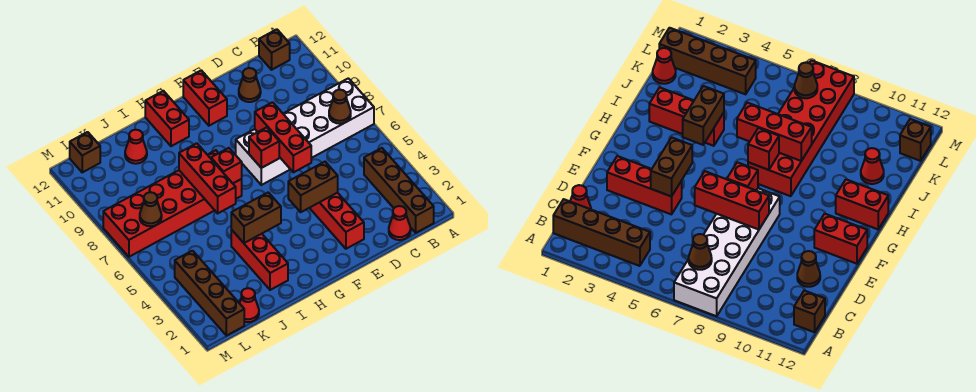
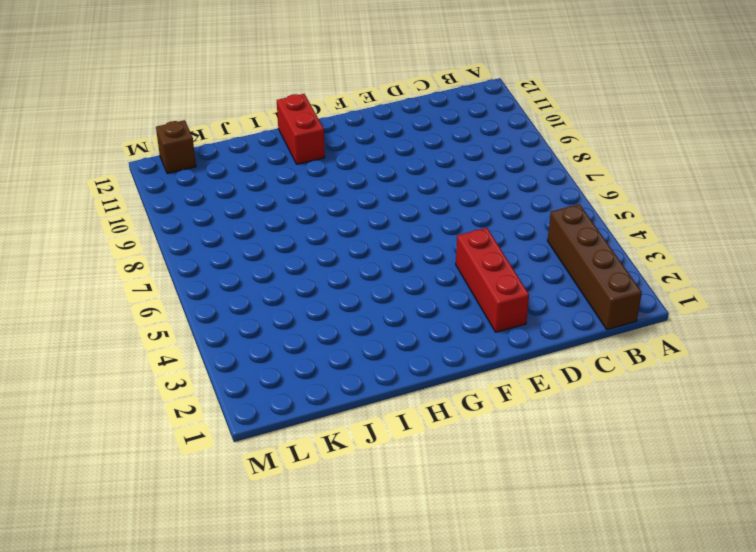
none -> white 2x6 brick [236,78,374,185]
none -> brown 1x1 brick [259,29,290,70]
none -> red 1x1 cone [389,206,411,240]

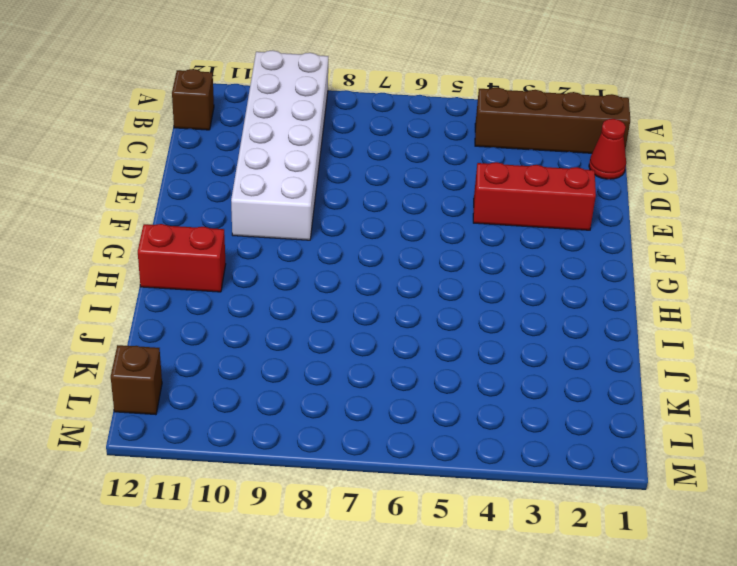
white 2x6 brick [231,50,328,240] -> white 2x6 brick moved to [236,78,374,185]
none -> brown 1x1 cone [239,68,261,102]
none -> red 1x2 brick [183,70,227,126]
none -> red 2x6 brick [103,150,242,257]

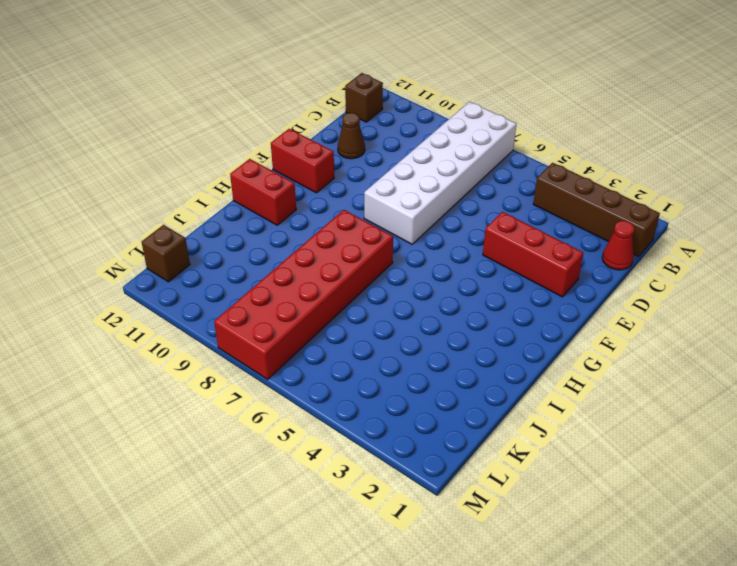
none -> red 1x3 brick [231,230,288,290]
none -> red 1x1 cone [125,130,147,164]
none -> red 1x1 cone [240,288,259,322]

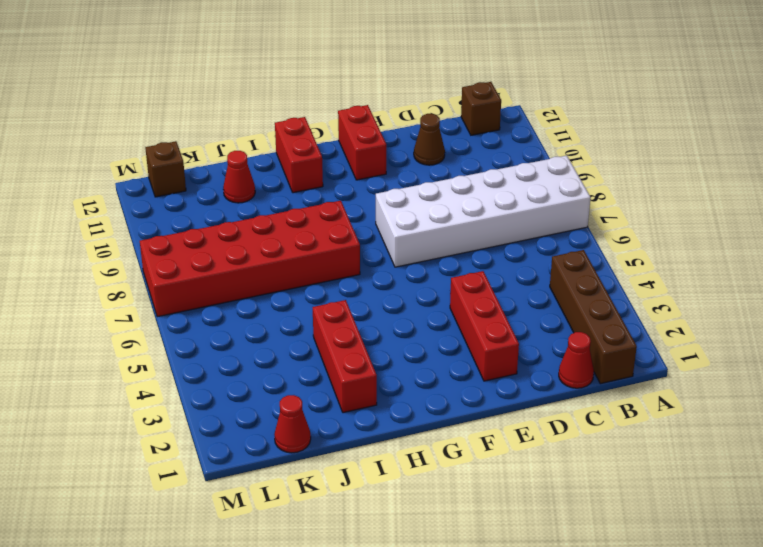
none -> brown 1x4 brick [175,251,244,336]
none -> brown 1x1 cone [329,90,351,124]
none -> brown 1x2 brick [288,162,338,212]

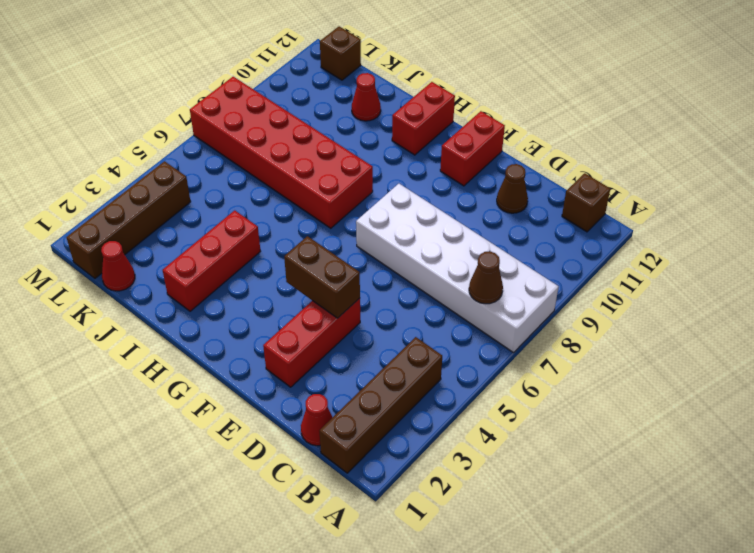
none -> red 1x3 brick [255,102,311,172]
none -> red 1x1 brick [249,127,279,168]
none -> brown 1x2 brick [231,192,281,243]

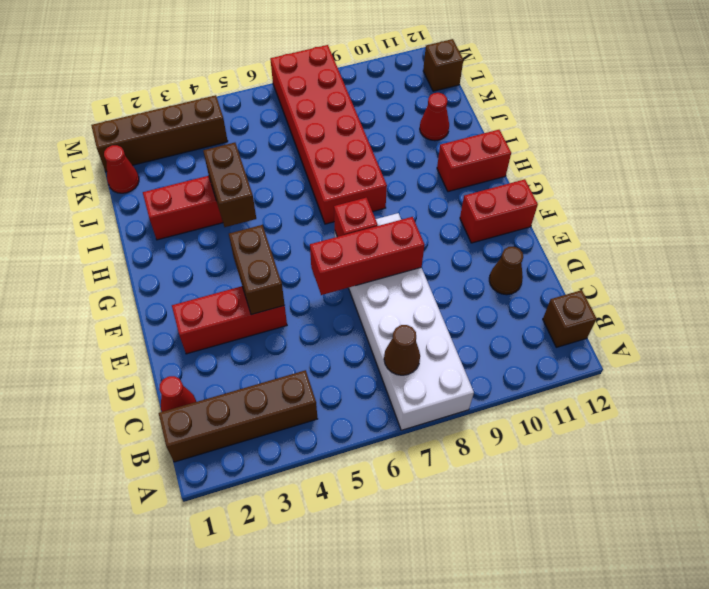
none -> red 1x1 brick [211,148,242,183]
none -> red 1x3 brick [179,143,236,213]
none -> brown 1x1 cone [140,192,162,226]

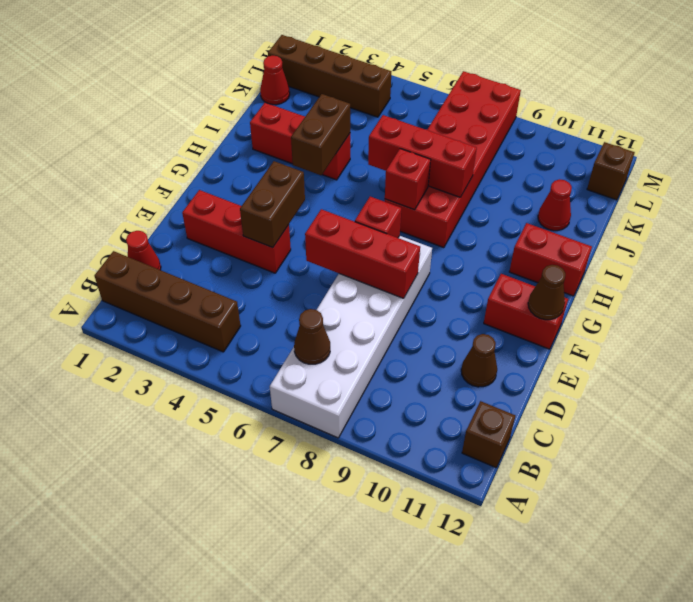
brown 1x1 cone [528,265,565,320] -> brown 1x1 cone moved to [140,192,162,226]

